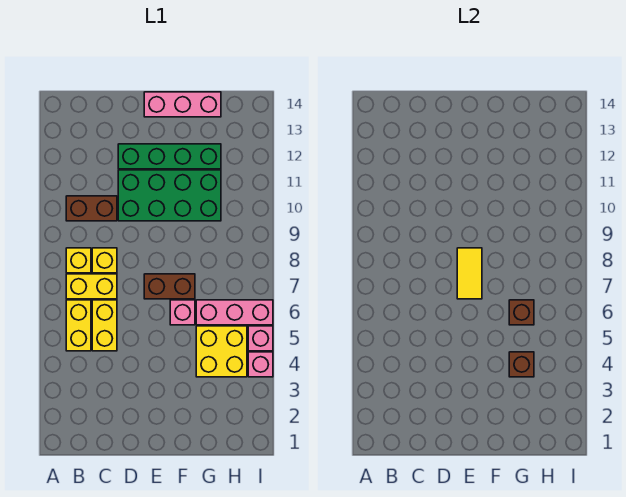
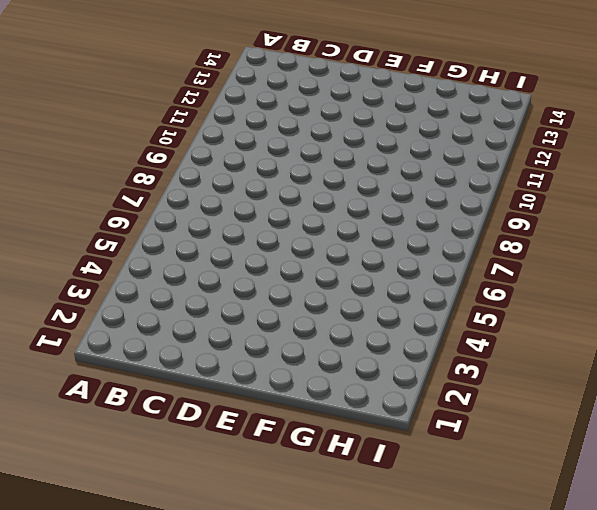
none -> yellow 1x2 brick [66,300,91,351]
none -> yellow 1x2 brick [66,274,117,299]
none -> yellow 1x1 brick [66,248,91,273]

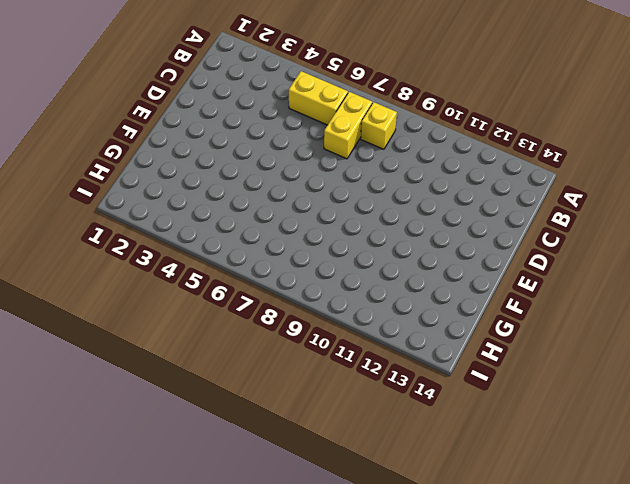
none -> brown 1x2 brick [66,196,117,221]
none -> yellow 1x2 brick [92,300,117,351]
none -> yellow 1x1 brick [92,248,117,273]

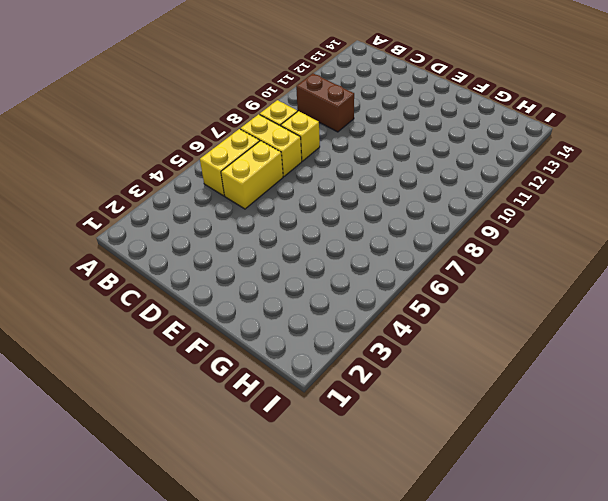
none -> green 2x4 brick [118,170,221,221]
none -> green 1x4 brick [118,144,221,169]
none -> brown 1x2 brick [144,274,195,299]

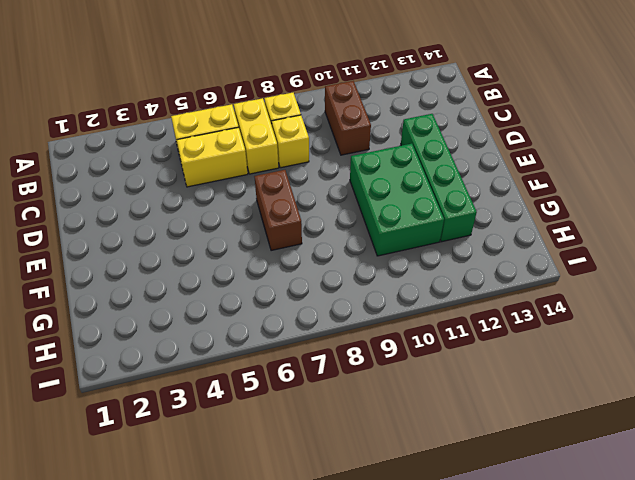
green 2x3 brick [350,144,444,256] -> green 2x4 brick [118,170,221,221]
none -> pink 1x3 brick [144,92,221,117]
none -> pink 1x1 brick [170,300,195,325]
none -> yellow 2x2 brick [196,326,247,377]

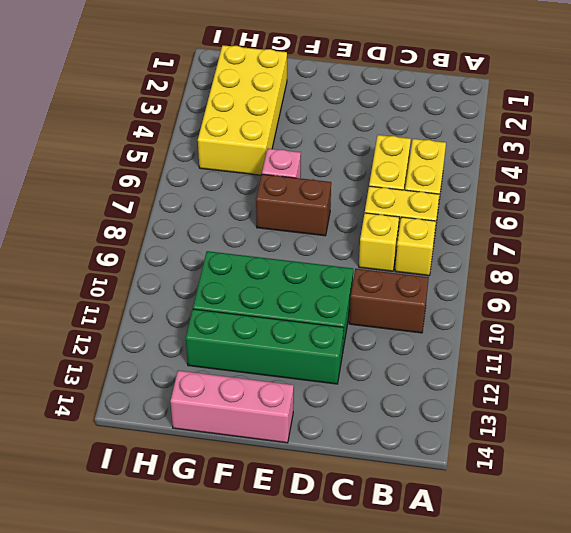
yellow 2x4 brick [198,45,287,175] -> yellow 2x2 brick [196,326,247,377]
none -> pink 1x3 brick [196,300,273,325]
none -> pink 1x1 brick [248,352,273,377]
none -> pink 1x1 brick [248,326,273,351]

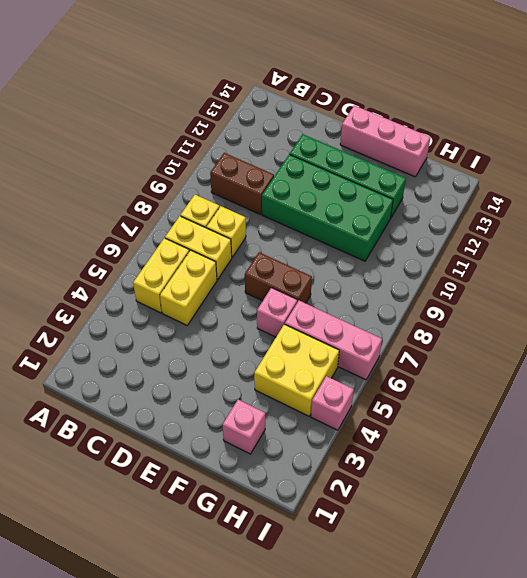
pink 1x1 brick [223,400,265,454] -> pink 1x1 brick moved to [248,326,273,351]
none -> yellow 1x2 tile [457,248,482,299]
none -> brown 1x1 brick [509,352,534,377]
none -> brown 1x1 brick [509,300,534,325]

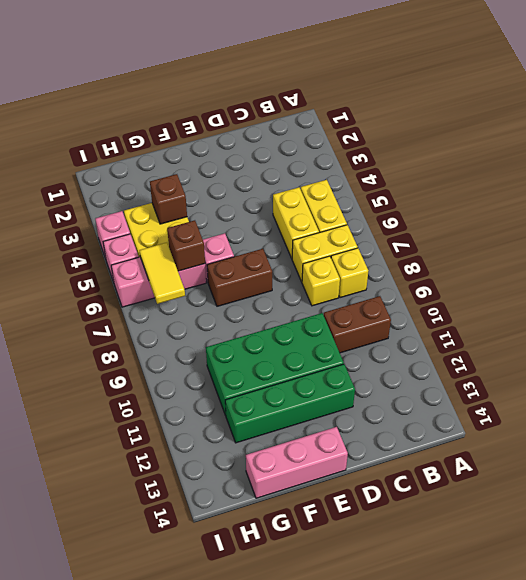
yellow 1x2 tile [139,243,185,304] -> yellow 1x2 tile moved to [457,248,482,299]

